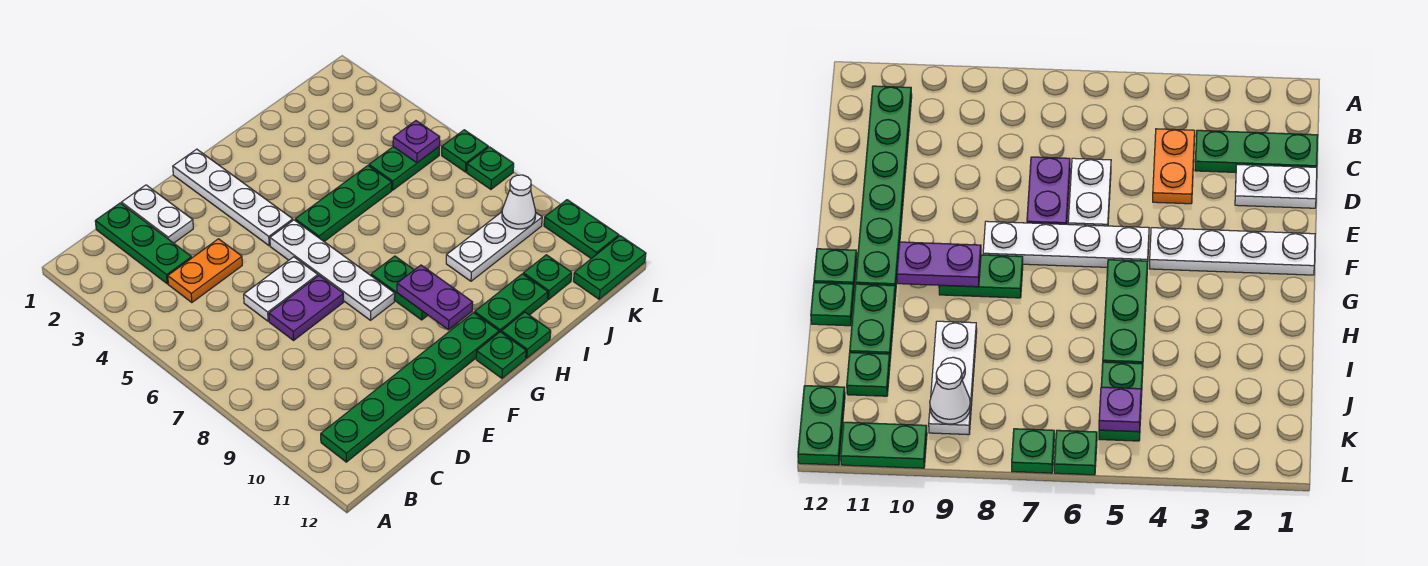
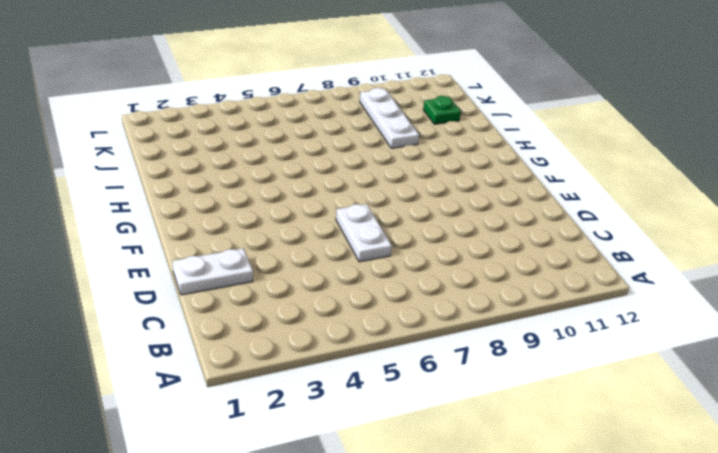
none -> green 1x6 plate [321,313,499,462]
none -> green 1x3 plate [95,203,192,284]
none -> orange 1x2 plate [168,239,242,303]

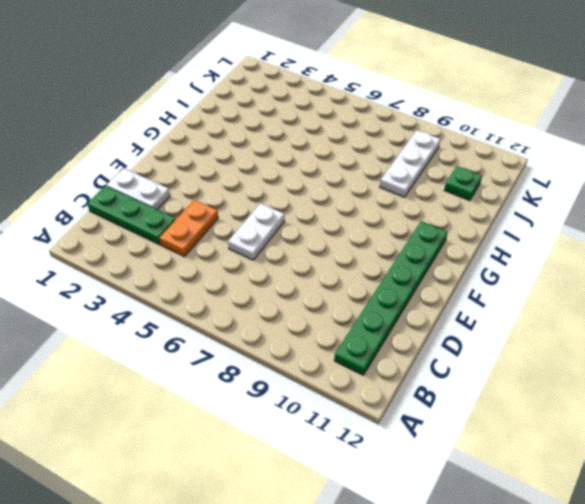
none -> purple 1x2 plate [269,276,343,340]
none -> white 1x4 plate [173,149,293,246]
none -> white 1x4 plate [270,220,395,320]

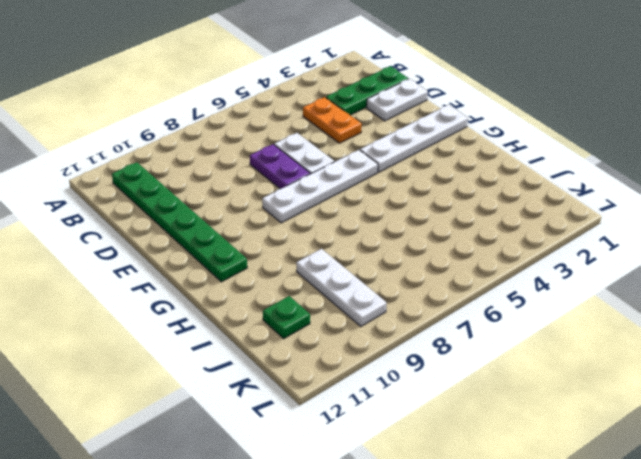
none -> green 1x3 plate [295,166,392,241]
none -> green 1x2 plate [371,256,428,320]
none -> green 1x1 plate [476,332,526,378]

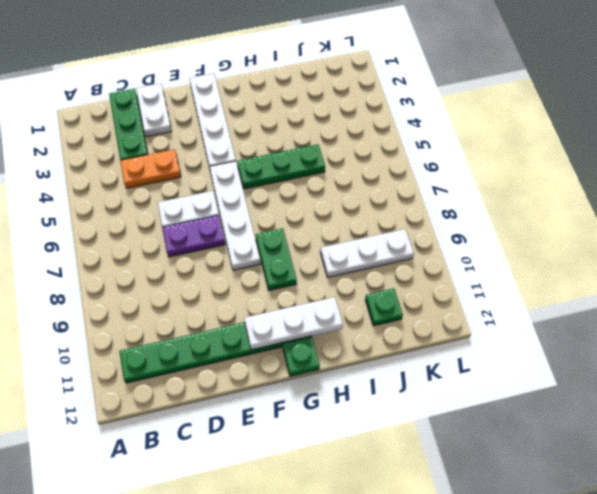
white 1x3 plate [244,297,343,350] -> none
none -> green 1x2 plate [475,274,548,332]
none -> green 1x1 plate [501,312,551,358]
none -> green 1x2 plate [369,147,439,190]

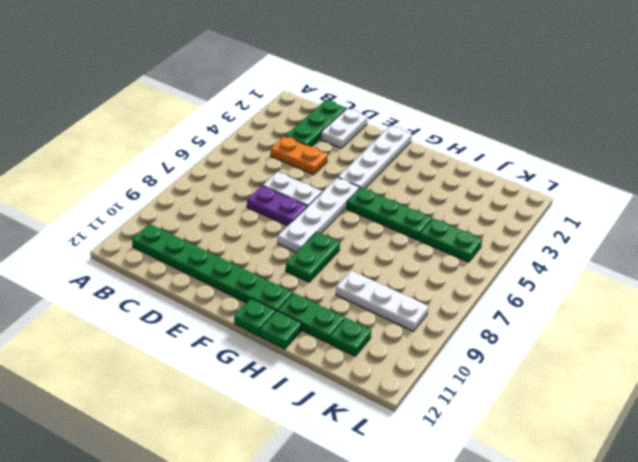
none -> green 1x2 plate [573,236,646,299]
none -> green 1x1 plate [442,130,488,172]
none -> green 1x1 plate [467,147,514,189]

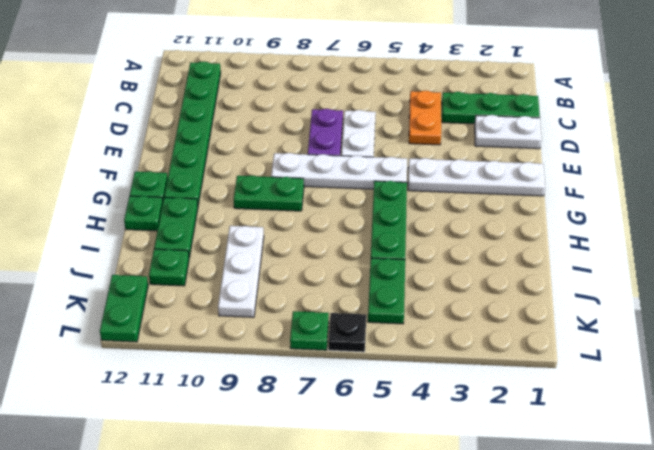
black 1x1 plate [328,313,366,352] -> green 1x1 plate [442,130,488,172]
none -> green 1x2 plate [544,200,619,259]
none -> purple 1x2 plate [397,265,473,330]
none -> purple 1x1 plate [393,121,440,163]

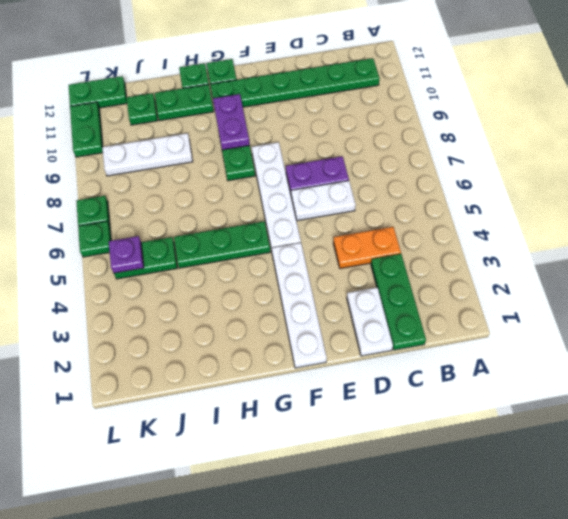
none -> white 1x1 cone [502,175,536,229]

